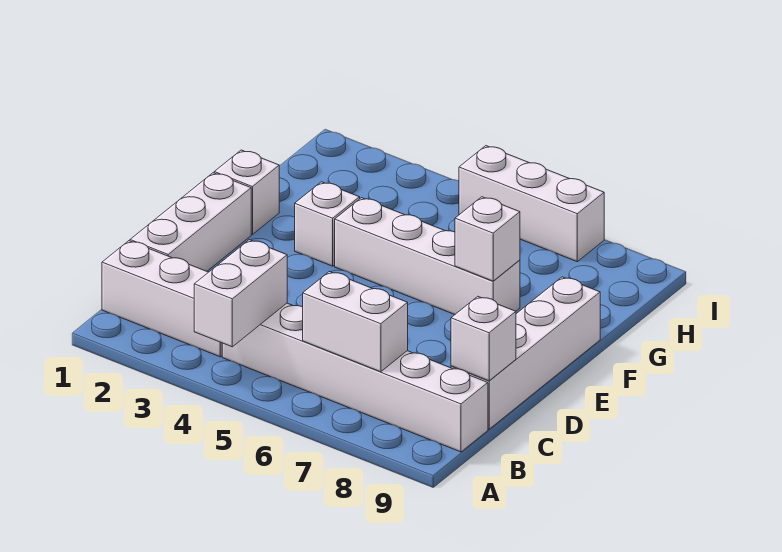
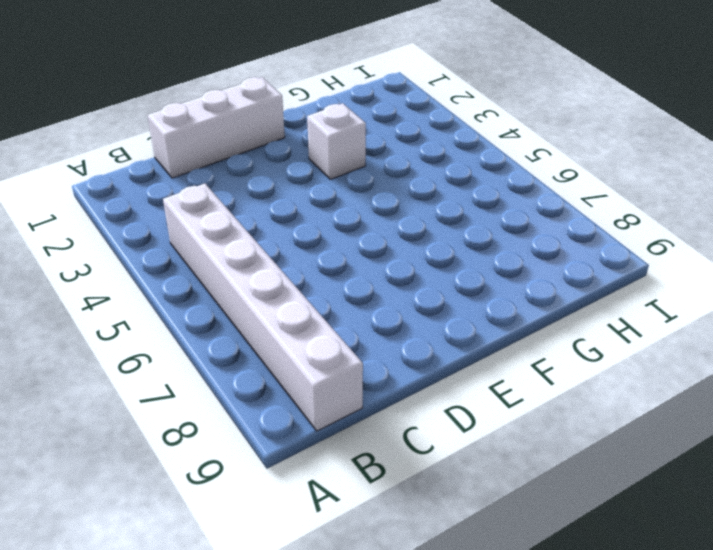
none -> white 1x3 brick [102,241,222,357]
none -> white 1x4 brick [451,277,600,429]
none -> white 1x1 brick [214,150,279,235]

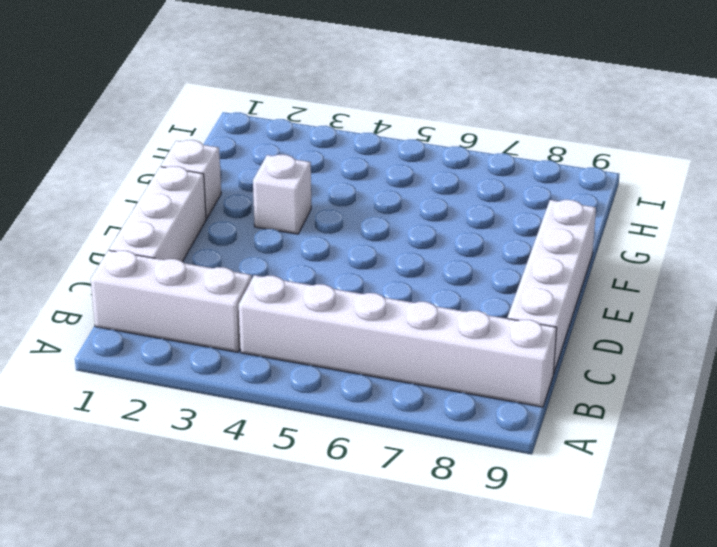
none -> white 1x4 brick [335,198,520,314]
none -> white 1x3 brick [459,146,604,262]
none -> white 1x2 brick [194,240,287,347]

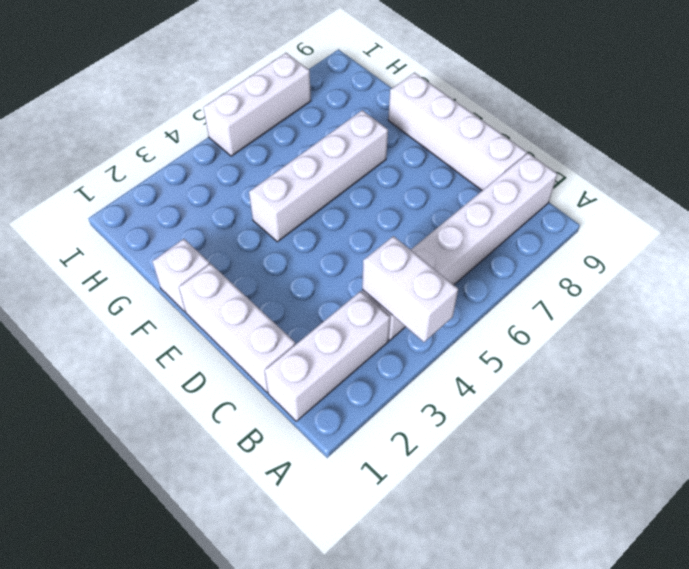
none -> white 1x1 brick [295,182,360,266]
none -> white 1x2 brick [303,272,408,372]
none -> white 1x1 brick [451,296,516,381]

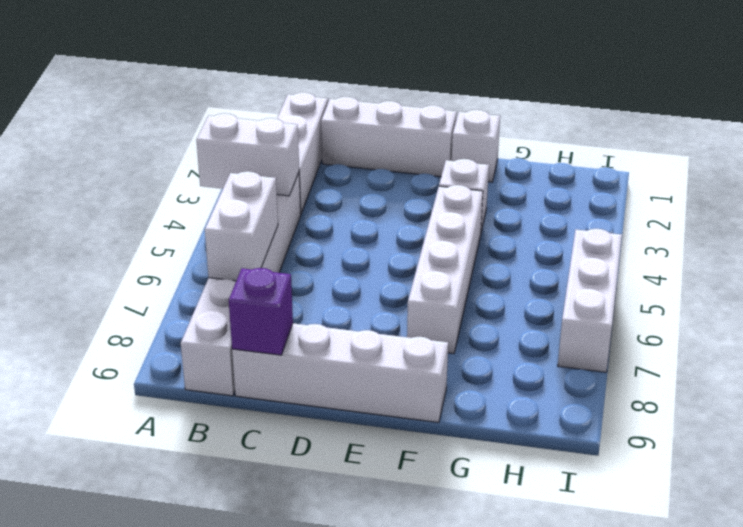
purple 1x1 brick [229,268,293,355] -> white 1x1 brick [451,296,516,381]
none -> white 1x1 brick [455,197,520,281]

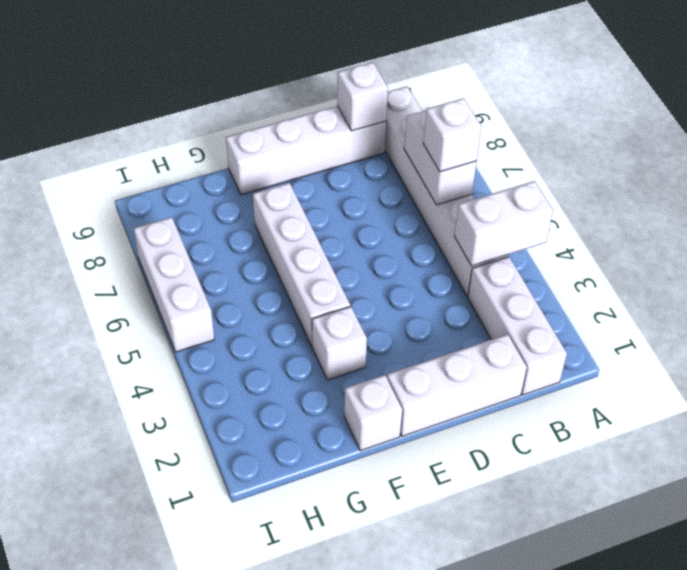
white 1x1 brick [423,98,481,172] -> white 1x1 brick moved to [455,197,520,281]

